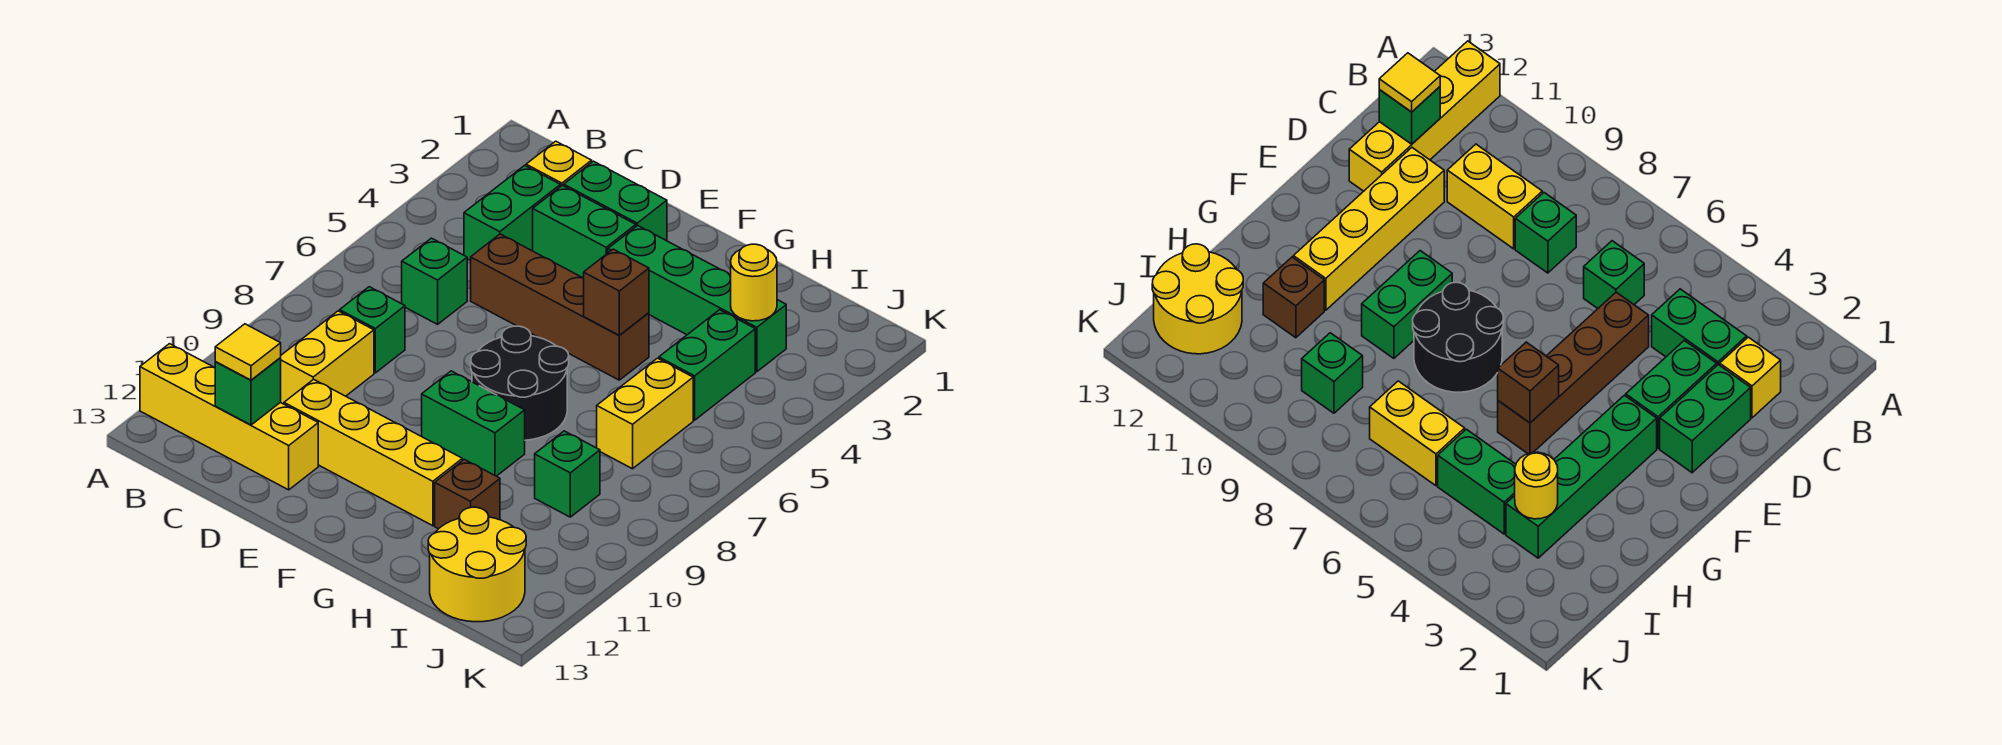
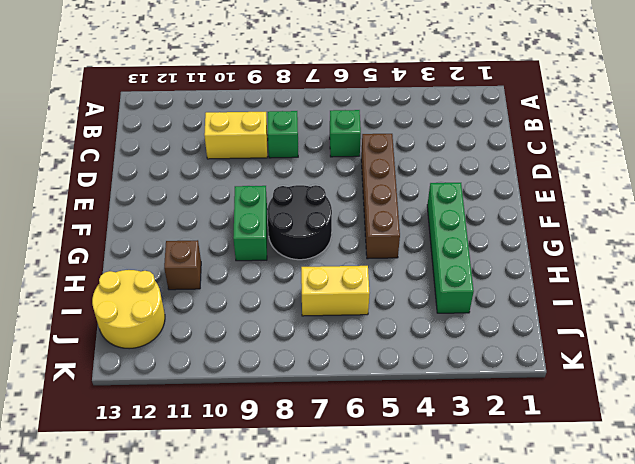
none -> yellow 1x4 brick [140,344,318,490]
none -> yellow 1x1 brick [526,141,592,187]
none -> green 1x2 brick [464,165,560,261]

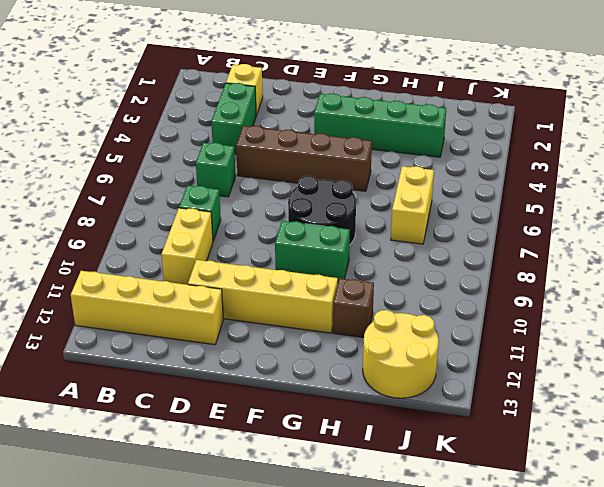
none -> green 1x2 brick [564,161,667,241]
none -> green 1x2 brick [533,185,636,278]
none -> green 1x2 brick [659,310,755,420]

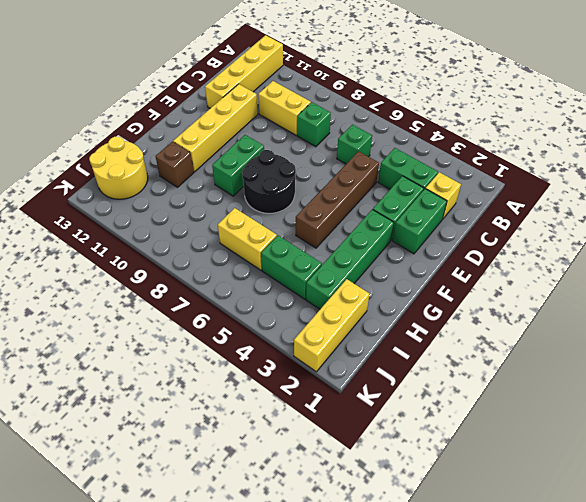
yellow 1x3 brick [294,279,369,372] -> none
none -> green 1x1 brick [535,431,600,517]
none -> green 1x1 brick [215,358,281,425]
none -> brown 1x1 brick [584,249,649,335]

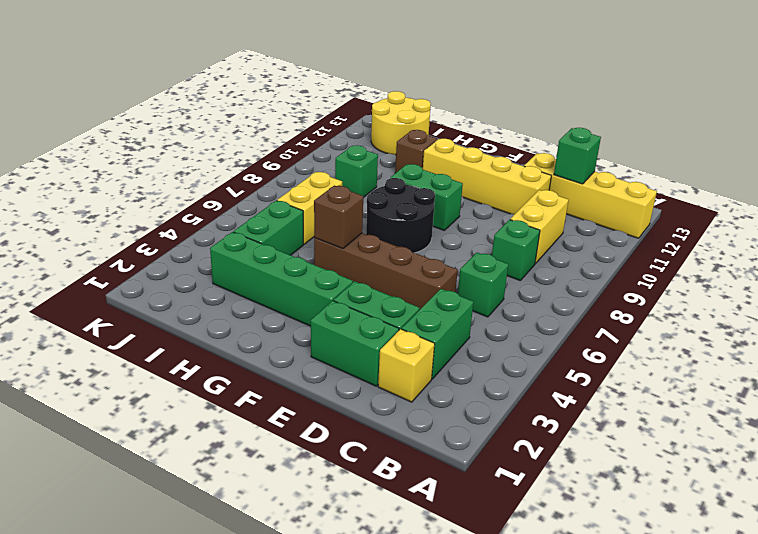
none -> yellow 1x1 round brick [731,244,777,321]
none -> yellow 1x1 tile [215,324,281,380]

